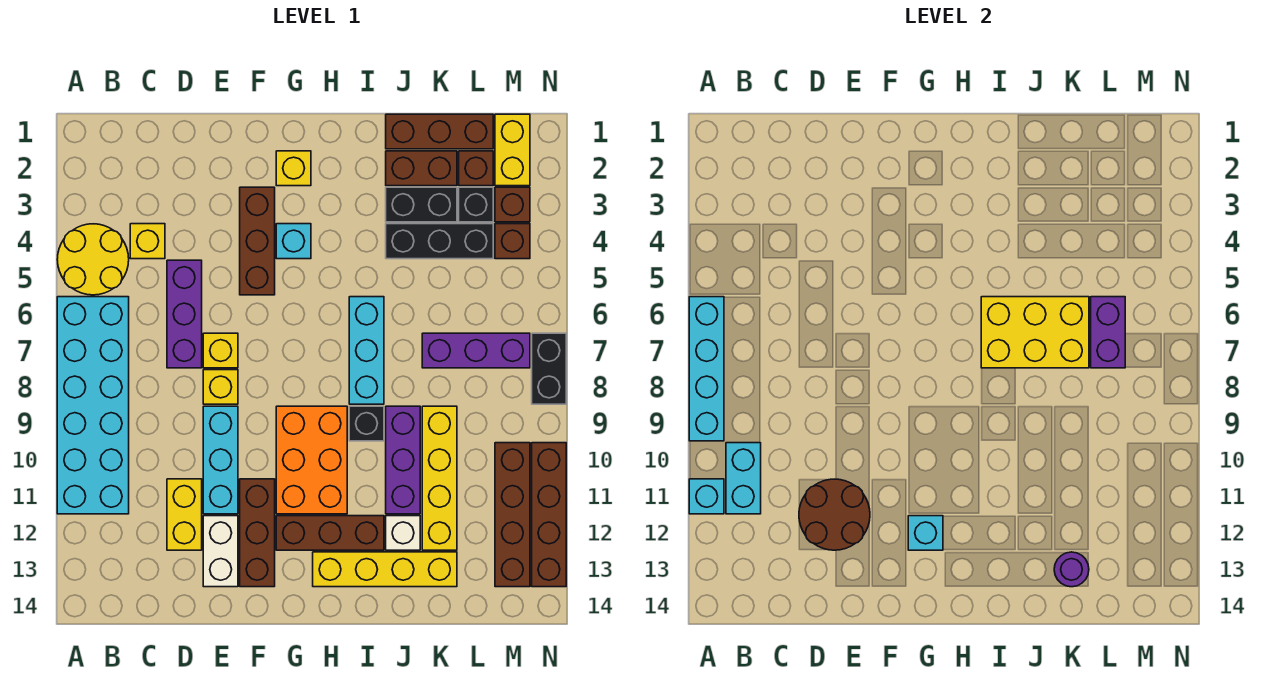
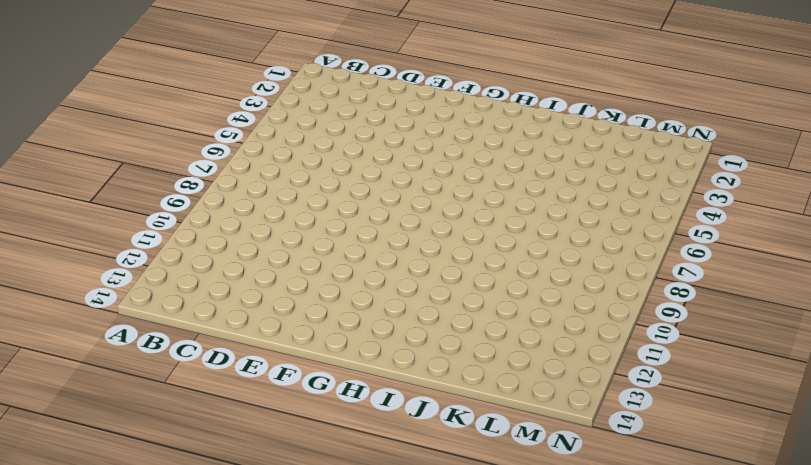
none -> yellow 2x2 round brick [57,224,129,295]
none -> cyan 2x6 brick [57,297,129,514]
none -> yellow 1x1 brick [130,224,165,259]
none -> purple 1x3 brick [167,260,202,368]

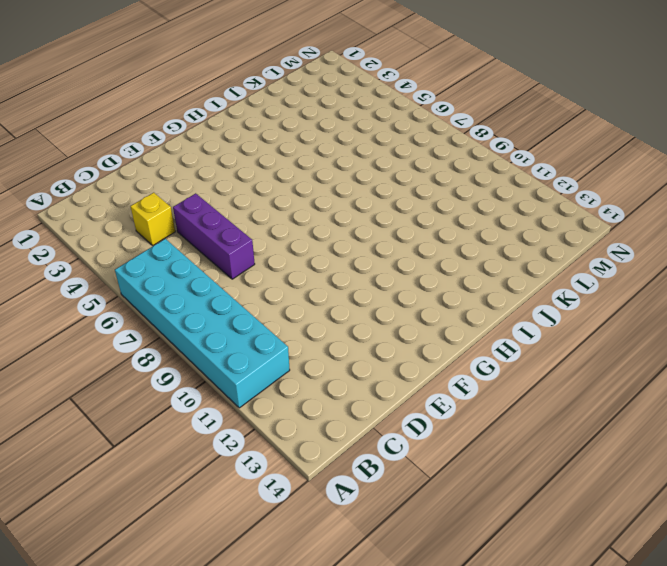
none -> yellow 2x2 round brick [57,224,129,295]
none -> yellow 1x2 brick [167,479,202,550]
none -> yellow 1x1 brick [203,333,238,368]
none -> yellow 1x1 brick [203,370,238,404]

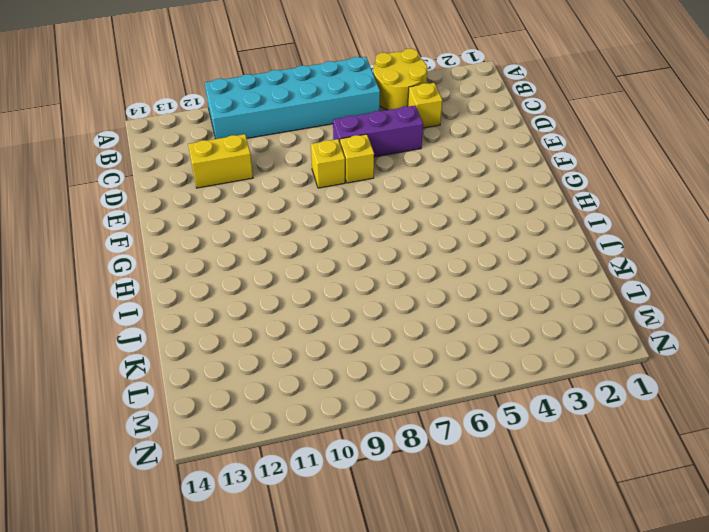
none -> cyan 1x3 brick [203,406,238,514]
none -> white 1x2 brick [203,516,238,587]
none -> brown 1x3 brick [240,187,275,295]
none -> brown 1x3 brick [240,479,275,587]

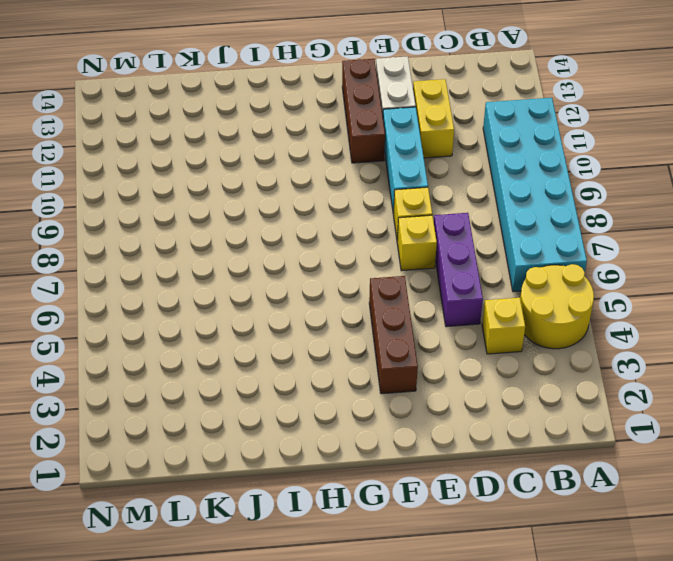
none -> yellow 1x1 brick [276,151,311,186]
none -> cyan 1x1 brick [276,224,311,259]
none -> orange 2x3 brick [276,406,347,514]
none -> brown 1x3 brick [276,516,384,550]

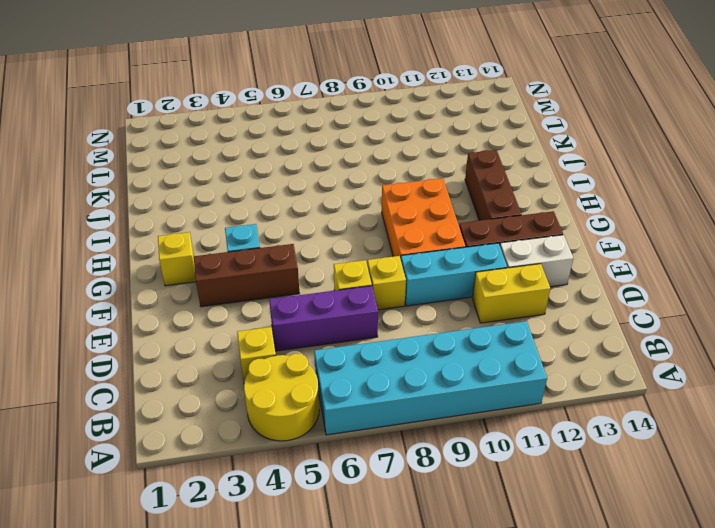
orange 2x3 brick [382,178,465,259] -> orange 2x3 brick turned to [276,406,347,514]
none -> yellow 1x4 brick [313,552,457,587]
none -> cyan 1x3 brick [349,297,384,404]
none -> black 1x1 brick [349,406,384,441]
none -> brown 1x3 brick [386,114,493,149]

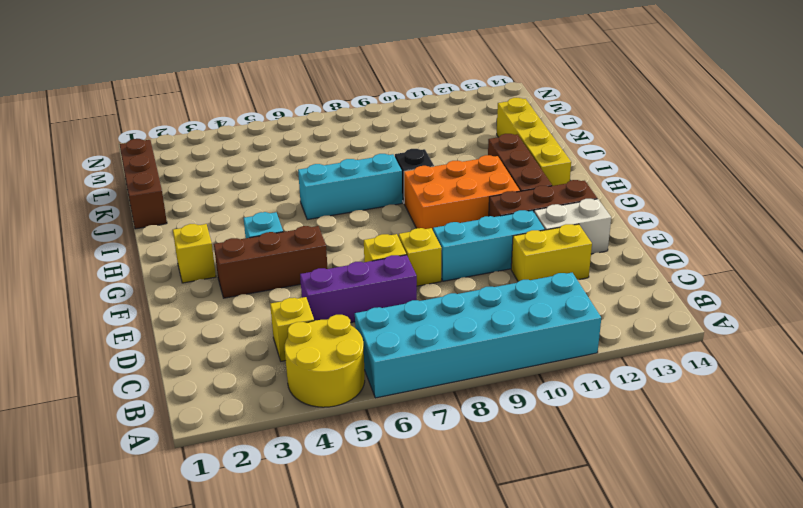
none -> brown 1x2 brick [386,151,457,186]
none -> black 1x2 brick [386,187,457,222]
none -> black 1x3 brick [386,224,493,259]
none -> purple 1x3 brick [386,406,420,514]

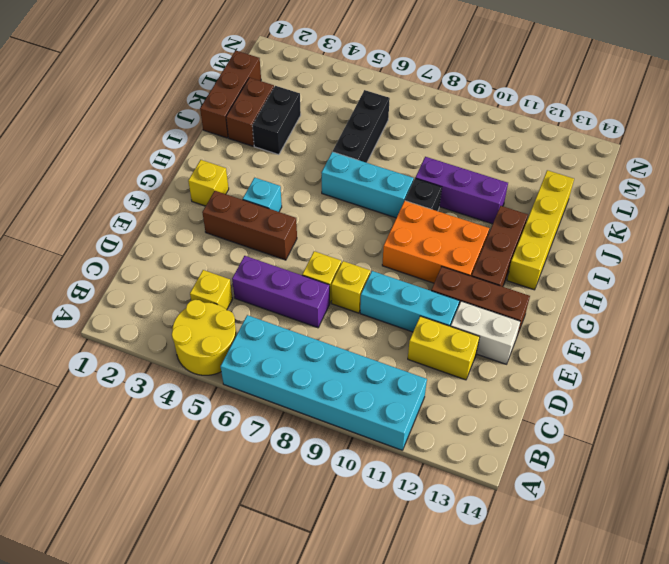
black 1x3 brick [333,90,390,163] -> black 1x3 brick moved to [386,224,493,259]
none -> white 1x1 brick [386,516,420,550]
none -> purple 1x3 brick [422,333,530,368]
none -> yellow 1x4 brick [422,406,457,550]
none -> brown 1x1 brick [459,151,493,186]

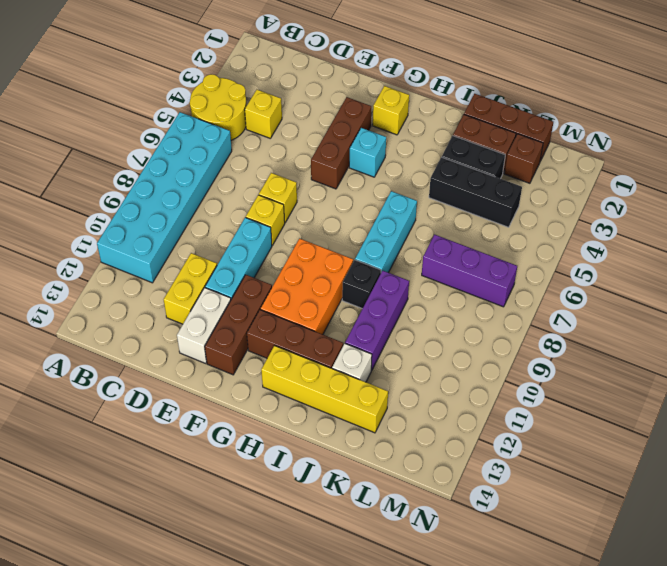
none -> purple 1x3 brick [167,260,202,368]
none -> yellow 1x4 brick [422,406,457,550]
none -> black 1x1 brick [459,187,493,222]
none -> yellow 1x2 brick [495,114,530,186]

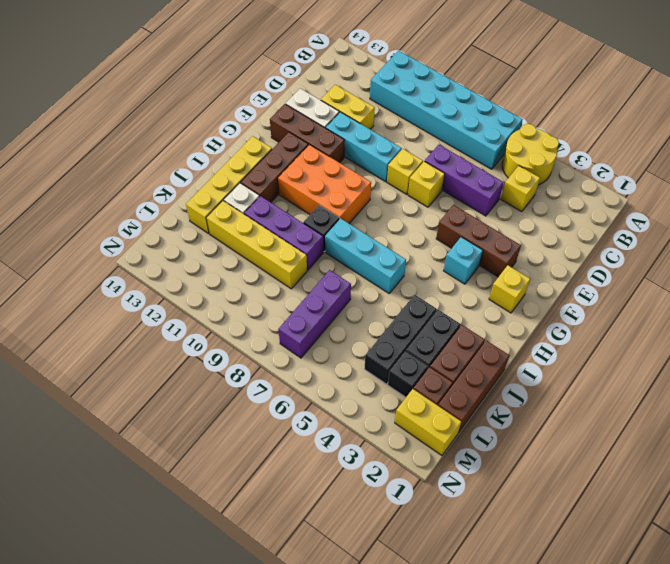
none -> brown 1x1 brick [495,187,530,222]
none -> brown 1x1 brick [495,224,530,259]
none -> brown 1x4 brick [495,443,530,587]
none -> black 1x2 brick [532,333,566,404]

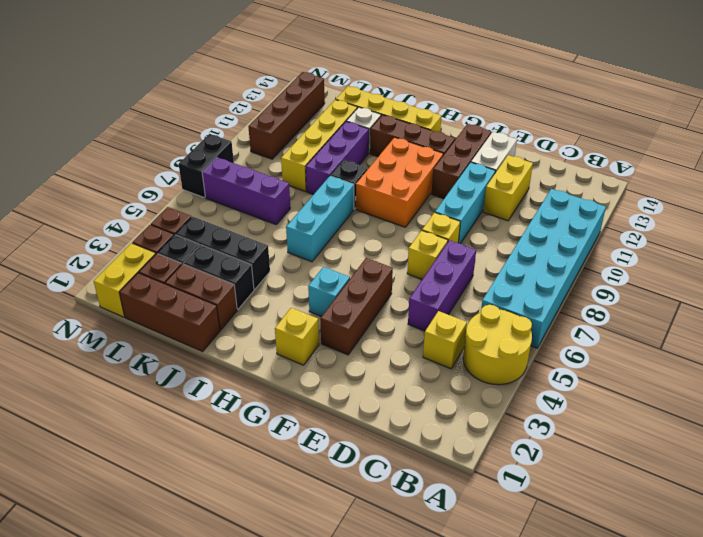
none -> brown 1x4 brick [532,443,566,587]
none -> cyan 1x4 brick [689,297,724,441]
none -> cyan 1x1 brick [689,479,724,514]
none -> cyan 1x2 brick [726,443,761,514]

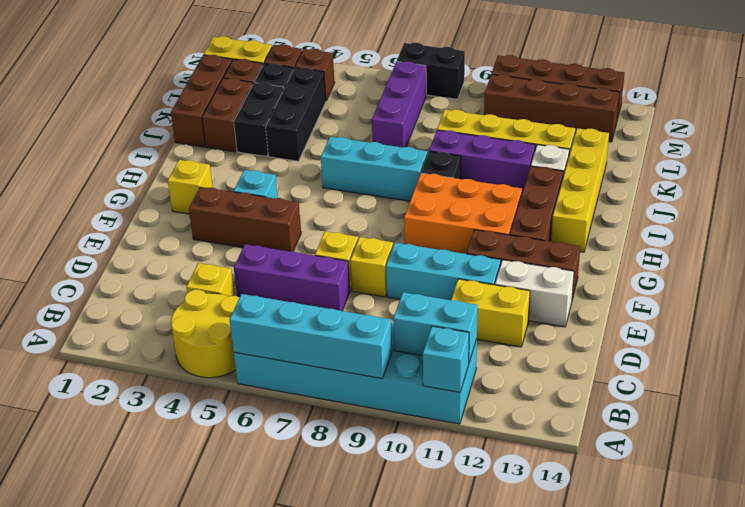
none -> brown 2x2 round brick [799,479,870,550]
none -> cyan 1x1 brick [908,516,943,550]
none -> yellow 2x3 brick [981,297,1089,368]
none -> purple 1x1 round brick [1054,552,1089,587]

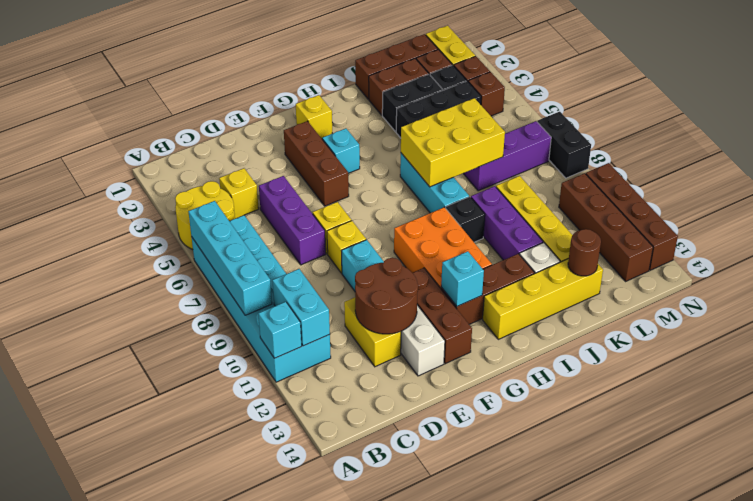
brown 1x1 round brick [568,229,601,276] -> purple 1x1 round brick [1054,552,1089,587]
none -> purple 1x2 brick [1091,297,1125,368]

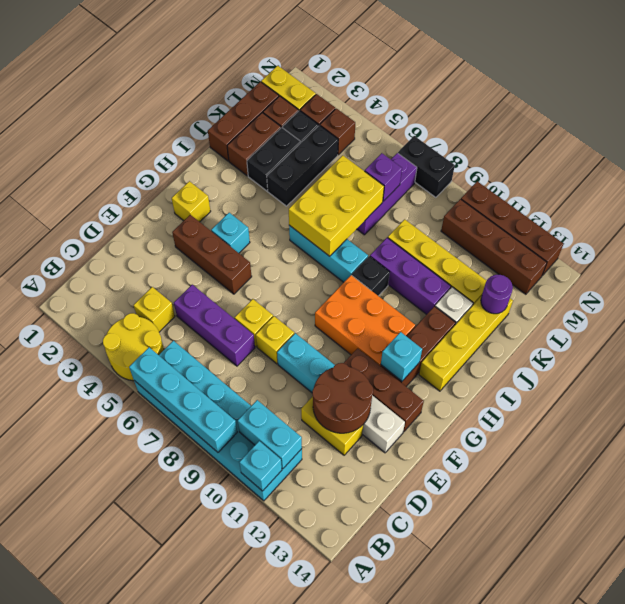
purple 1x1 brick [365,153,402,201] -> purple 1x2 brick [1091,297,1125,368]

